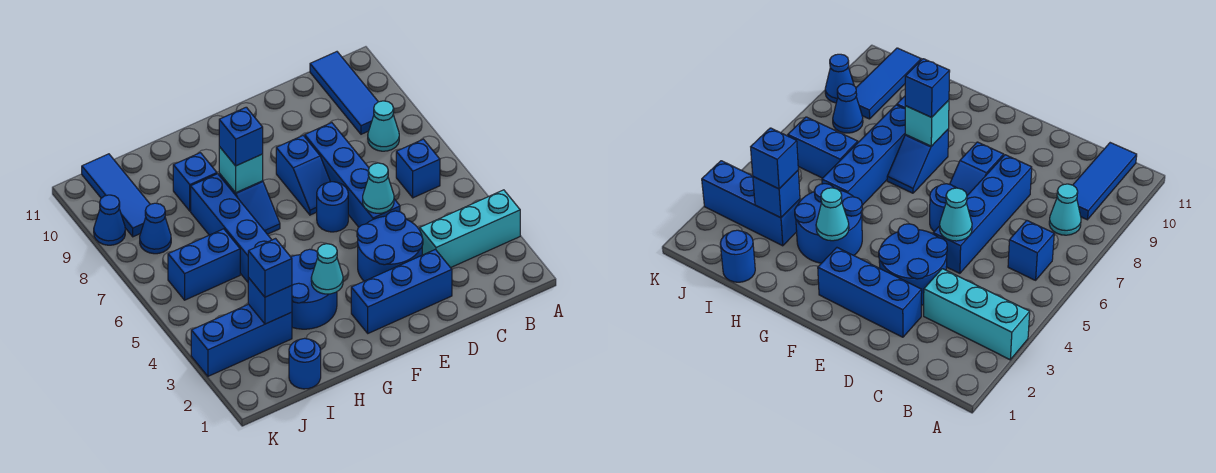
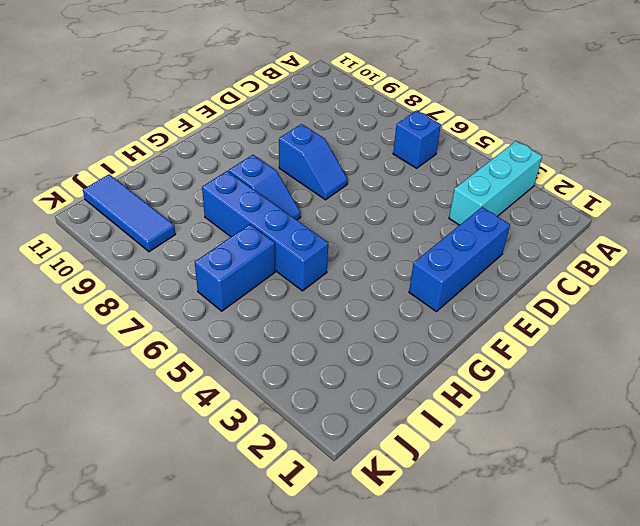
none -> cyan 1x1 cone [368,101,399,151]
none -> blue 1x3 tile [310,52,378,134]
none -> blue 2x2 round brick [357,211,423,281]

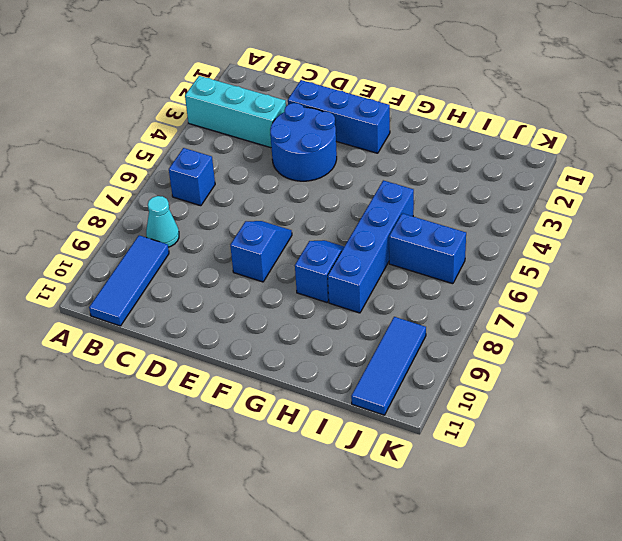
none -> blue 1x4 brick [305,123,400,227]
none -> blue 1x1 round brick [317,182,348,232]
none -> blue 2x2 round brick [291,249,337,329]

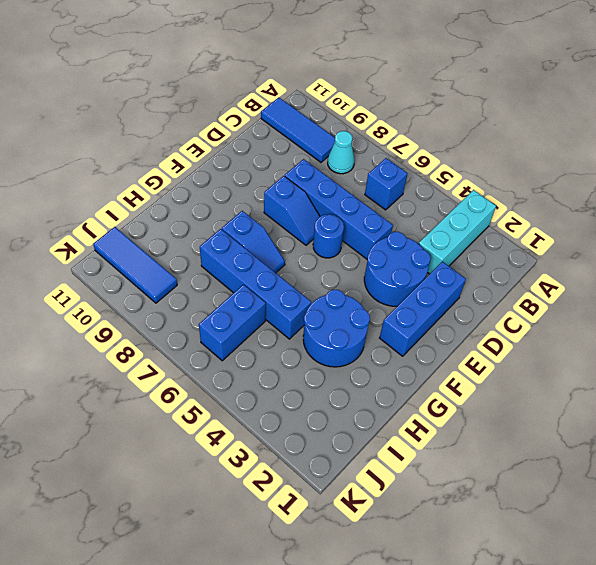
none -> blue 1x1 brick [173,153,217,211]
none -> blue 1x1 round brick [289,338,321,389]
none -> blue 1x3 brick [191,304,292,376]

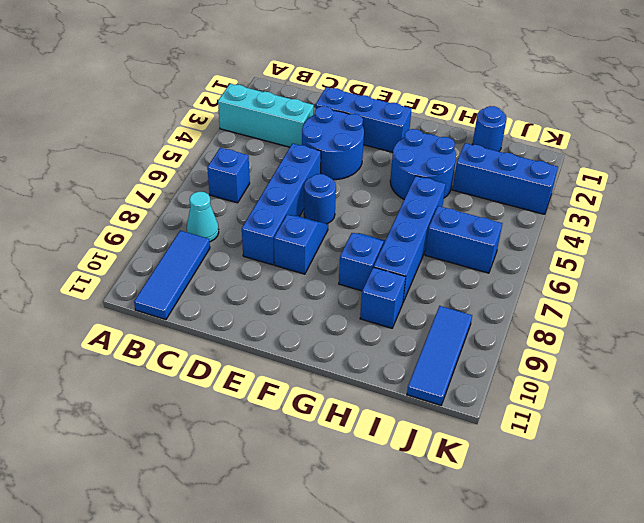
none -> blue 1x1 cone [140,203,171,254]
none -> blue 1x1 cone [94,195,125,245]
none -> cyan 1x1 cone [363,163,394,213]

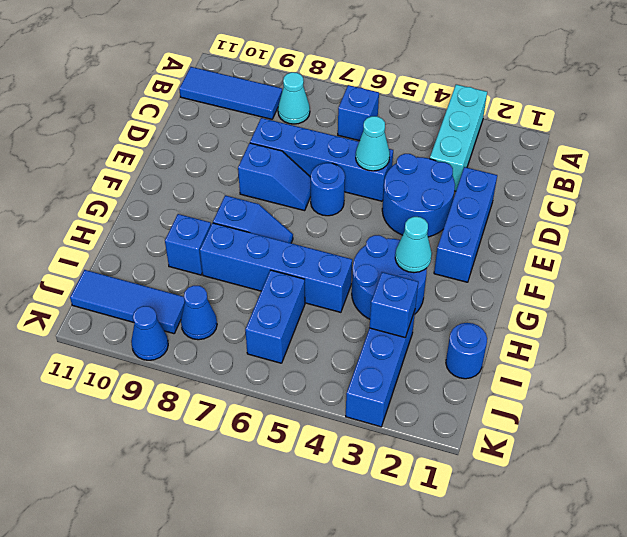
none -> cyan 1x1 brick [219,147,263,193]
none -> blue 1x1 brick [219,107,263,166]
none -> blue 1x1 brick [248,239,292,297]

